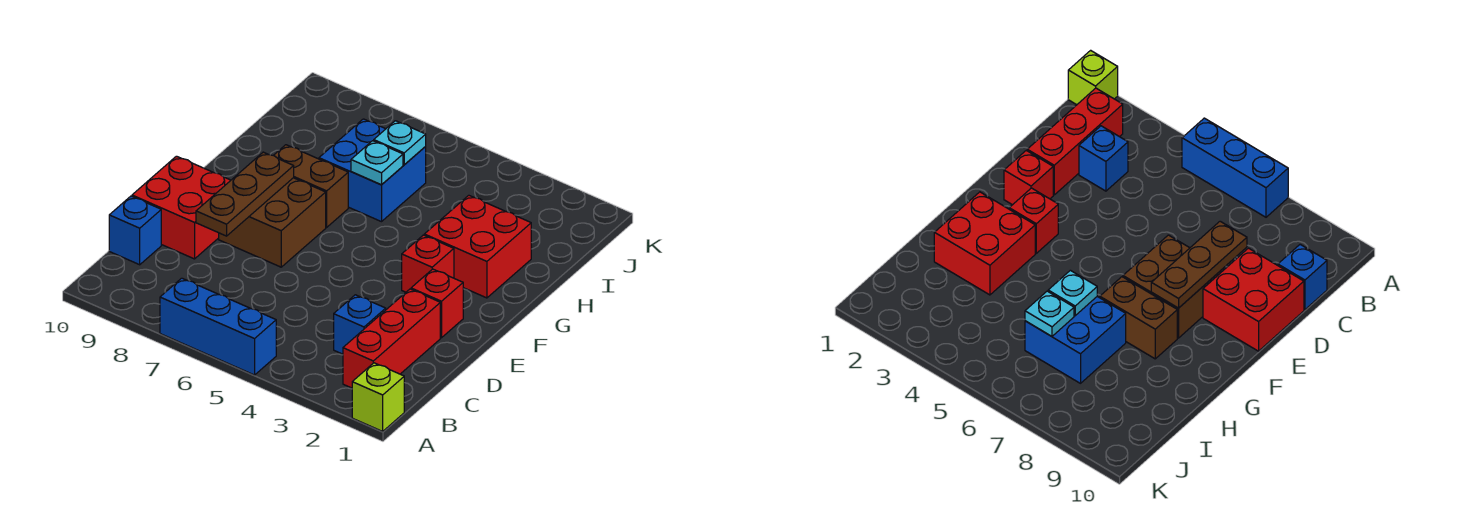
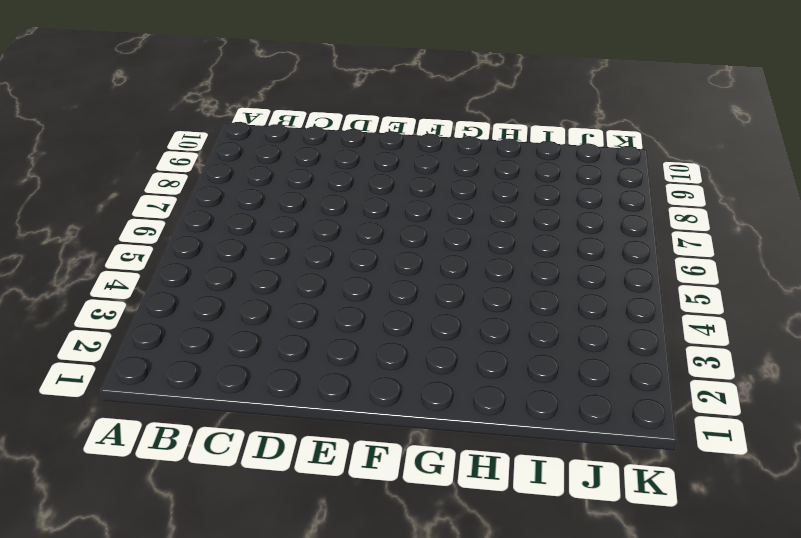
none -> lime 1x1 brick [352,363,404,431]
none -> blue 1x3 brick [160,278,276,375]
none -> red 1x3 brick [343,289,440,388]

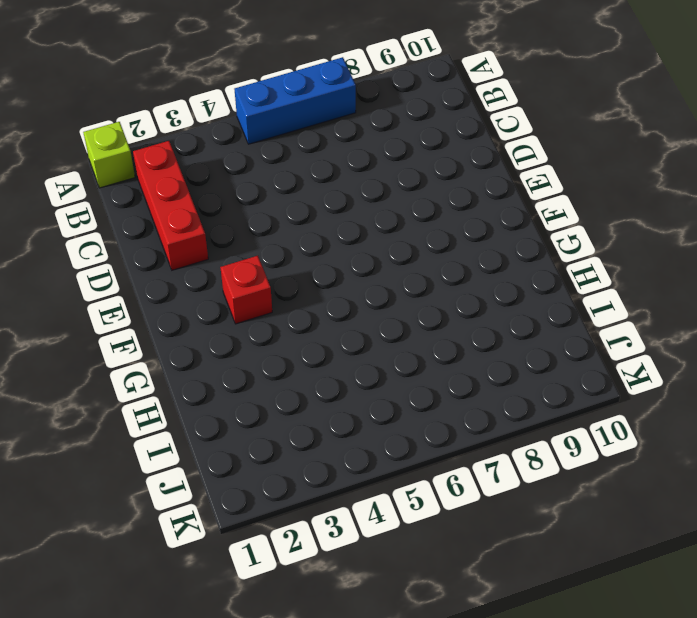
none -> blue 1x1 brick [334,295,386,354]
none -> blue 1x1 brick [109,196,161,265]
none -> red 2x2 brick [132,156,231,259]

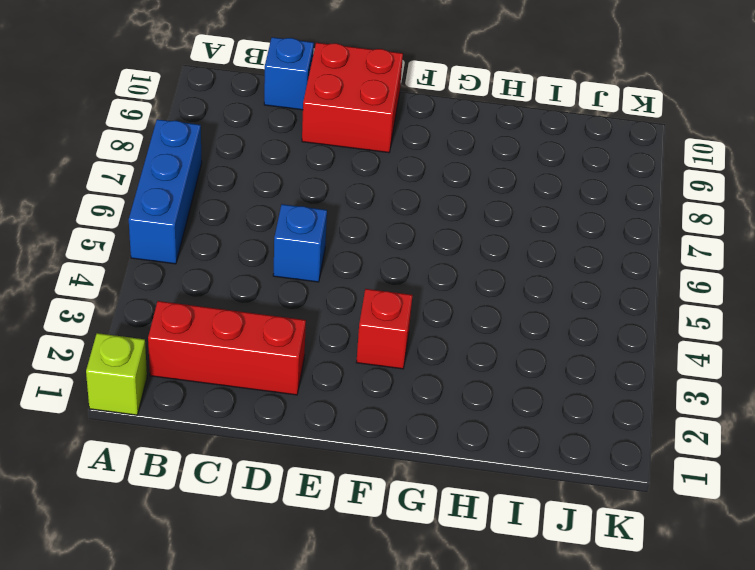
blue 1x1 brick [273,204,327,282] -> blue 1x1 brick moved to [334,295,386,354]
none -> red 1x1 brick [411,269,463,338]
none -> brown 2x2 brick [219,178,326,267]
none -> red 2x2 brick [424,195,531,298]

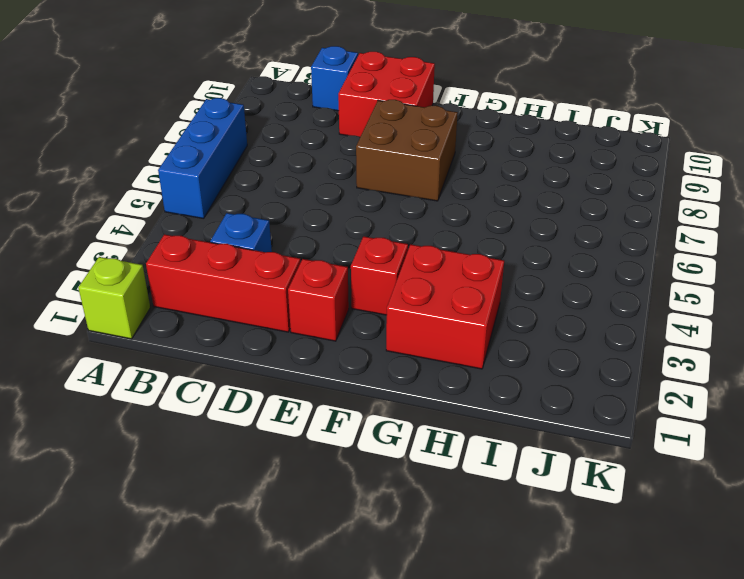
none -> brown 1x2 brick [273,145,348,227]
none -> blue 2x2 brick [319,119,426,222]
none -> brown 1x3 plate [196,152,294,236]

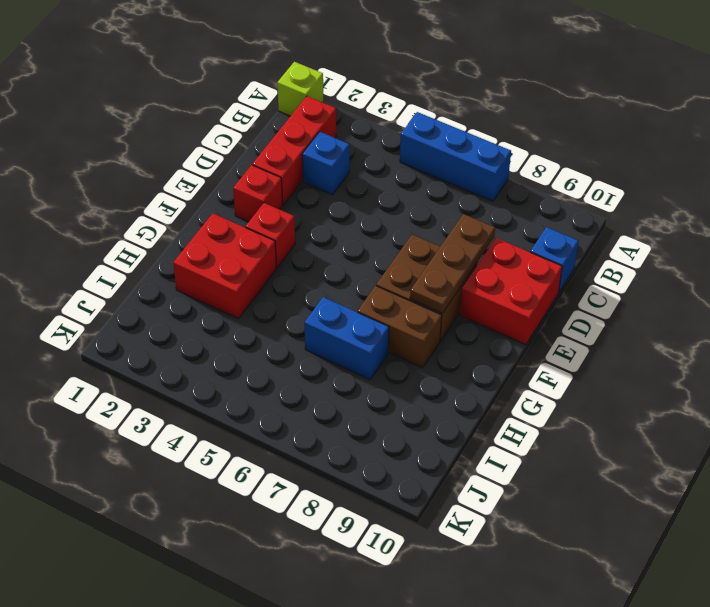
blue 1x2 brick [304,297,389,379] -> blue 2x2 brick [319,119,426,222]
none -> cyan 1x1 plate [351,141,403,185]
none -> cyan 1x1 plate [374,121,426,165]

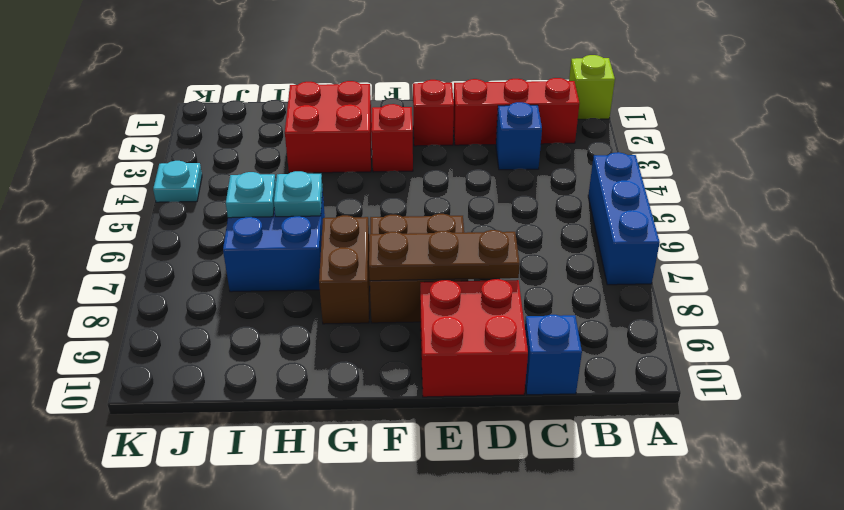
cyan 1x1 plate [153,161,202,202] -> none

